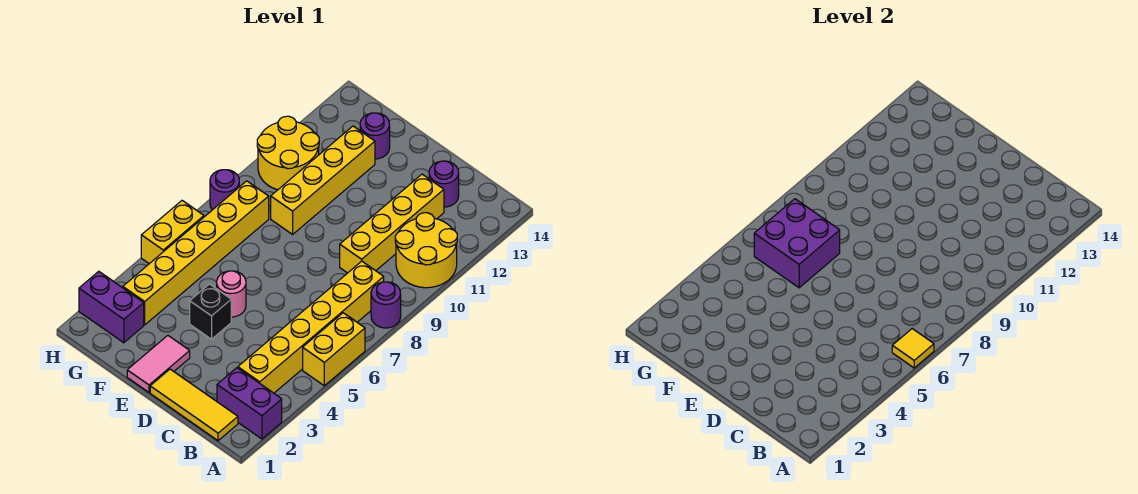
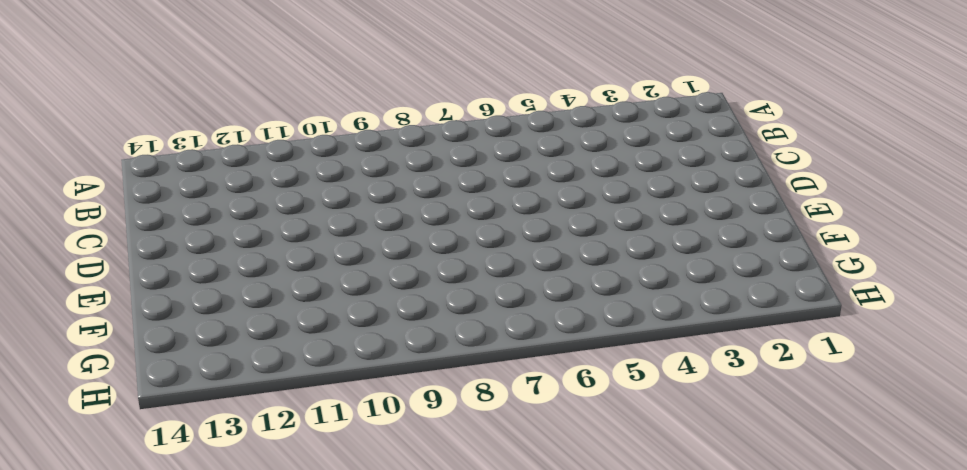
none -> purple 1x2 brick [217,368,282,439]
none -> yellow 1x2 brick [303,313,365,386]
none -> purple 1x1 round brick [371,282,401,328]

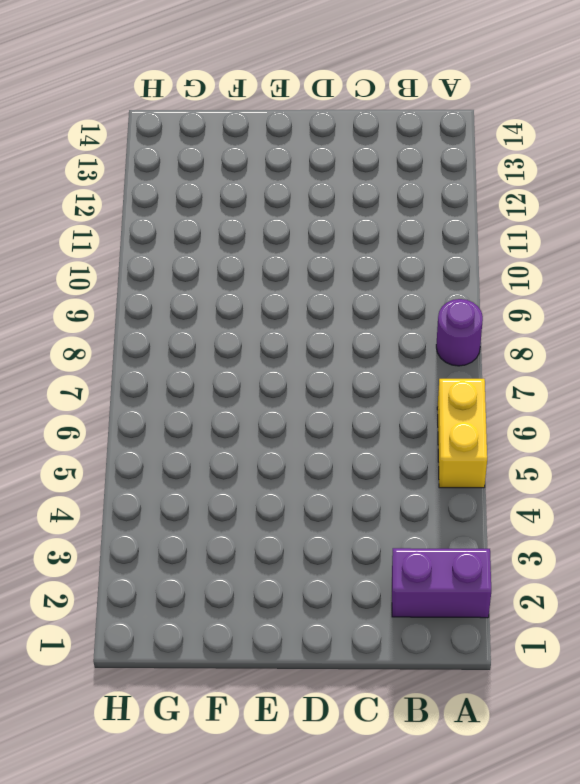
none -> yellow 2x2 round brick [395,213,457,288]
none -> yellow 1x3 tile [150,369,238,441]
none -> yellow 1x6 brick [238,261,384,393]

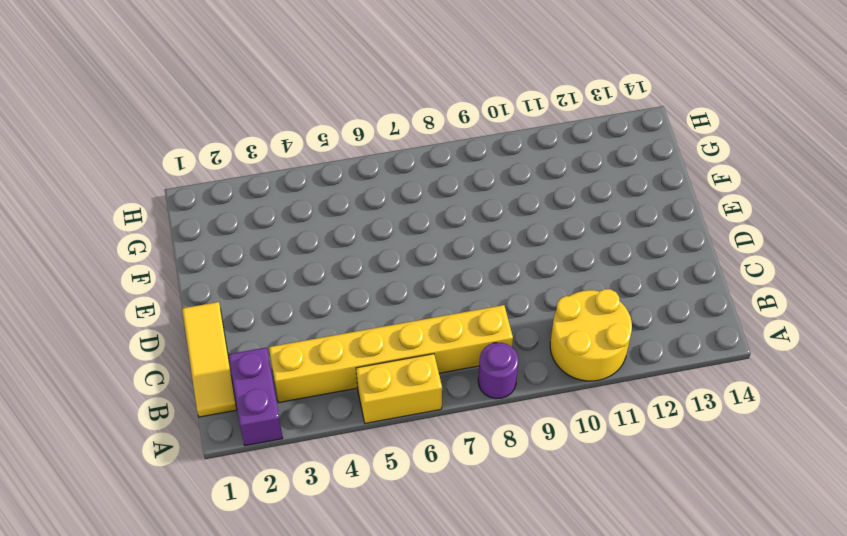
none -> yellow 1x4 brick [340,174,444,273]
none -> purple 1x1 round brick [429,161,459,207]
none -> pink 1x2 tile [127,335,190,392]

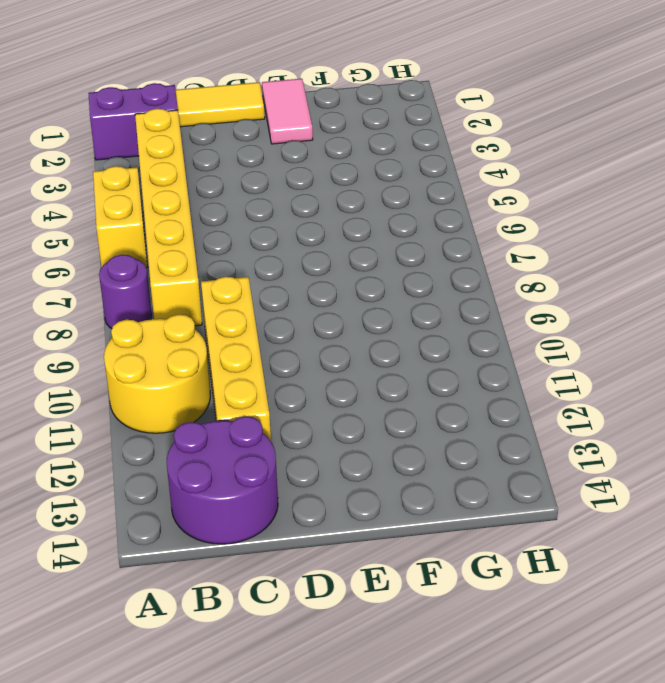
purple 2x2 round brick [167,416,278,544] -> purple 1x1 round brick [429,161,459,207]
none -> black 1x1 brick [190,284,231,339]
none -> pink 1x1 round brick [217,271,246,317]
none -> yellow 1x4 brick [271,126,375,234]

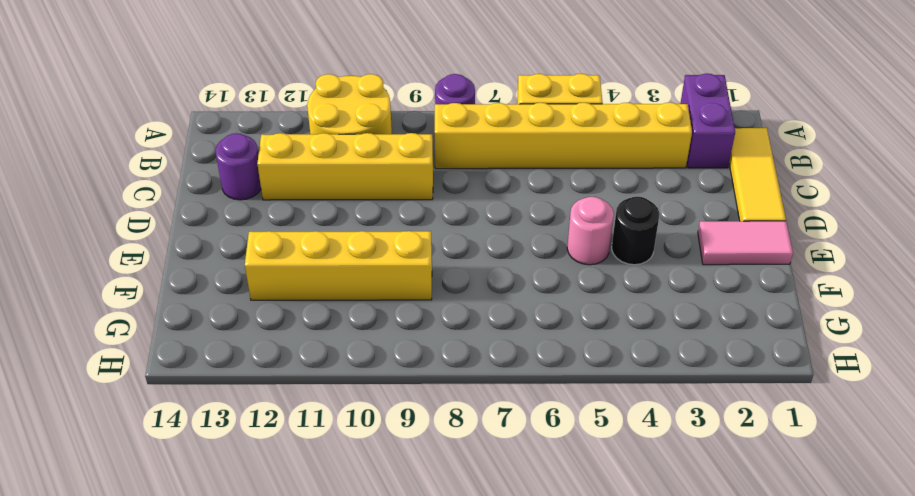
black 1x1 round brick [612,197,659,265] -> black 1x1 brick [190,284,231,339]
none -> purple 1x1 round brick [360,113,390,159]
none -> purple 1x2 brick [79,271,144,343]
none -> yellow 1x6 brick [123,181,269,325]

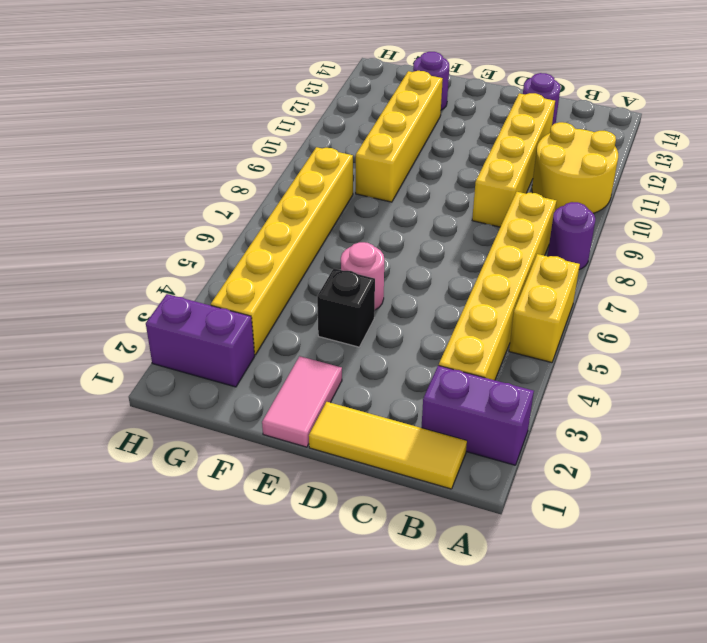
none -> yellow 2x2 round brick [257,116,319,190]
none -> yellow 1x2 brick [141,201,204,264]
none -> purple 1x1 round brick [210,170,239,210]

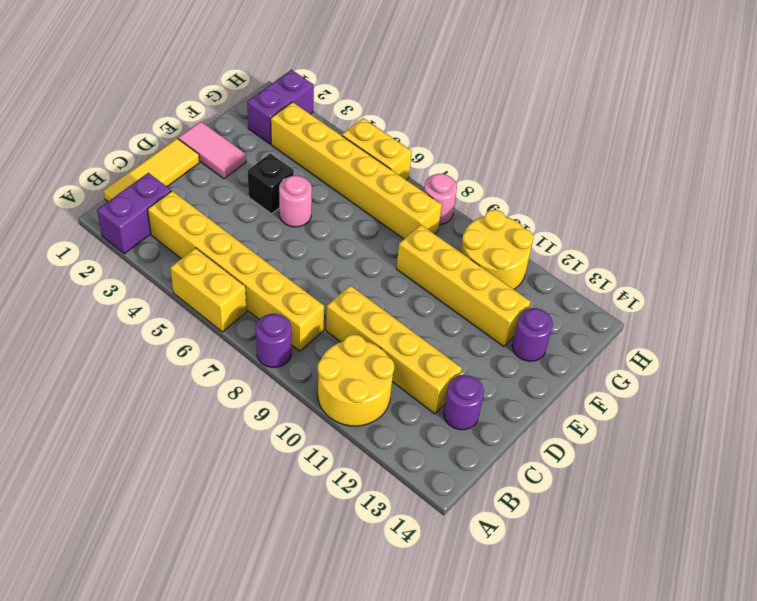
pink 1x1 round brick [424,174,457,225] -> purple 1x1 round brick [210,170,239,210]
none -> yellow 1x1 tile [892,329,934,368]
none -> purple 2x2 brick [754,199,840,288]

